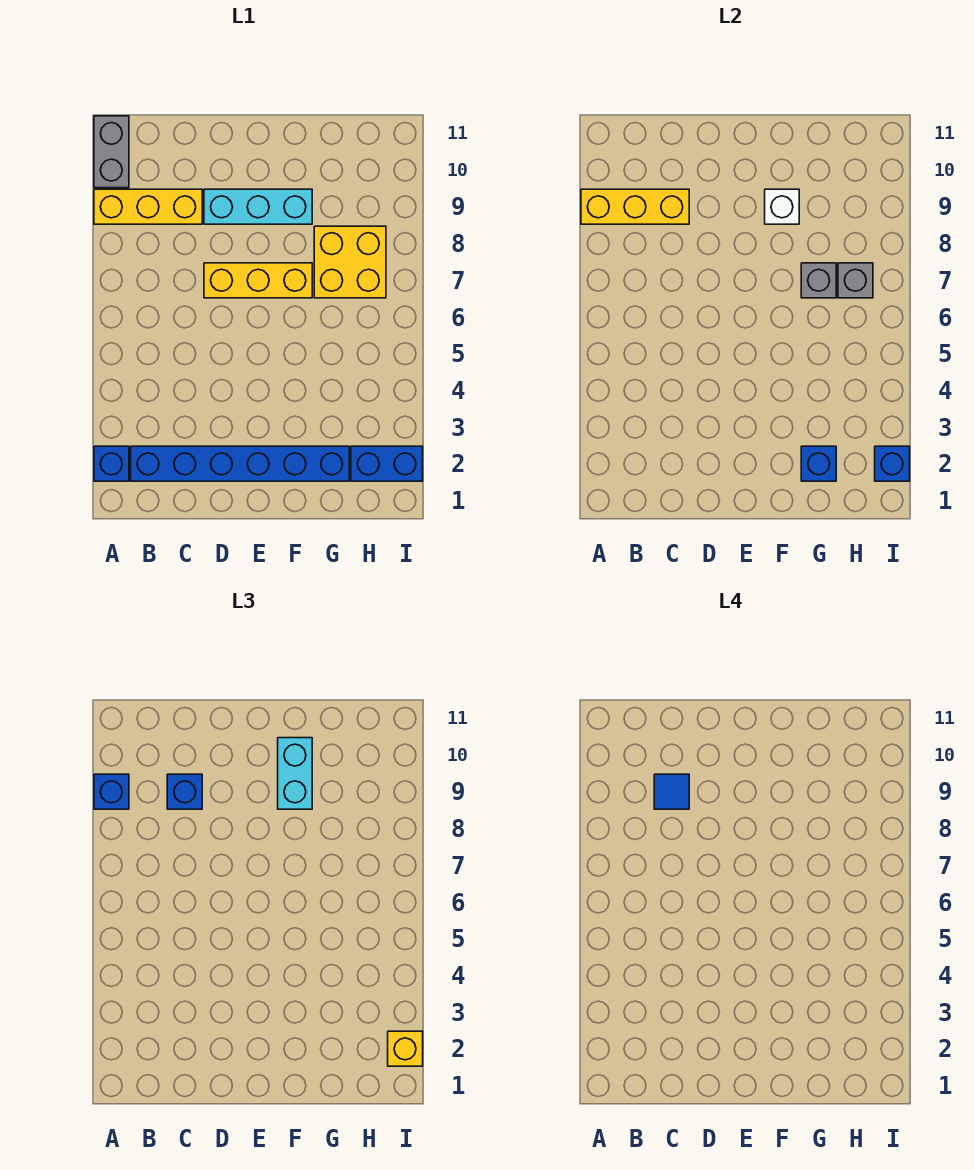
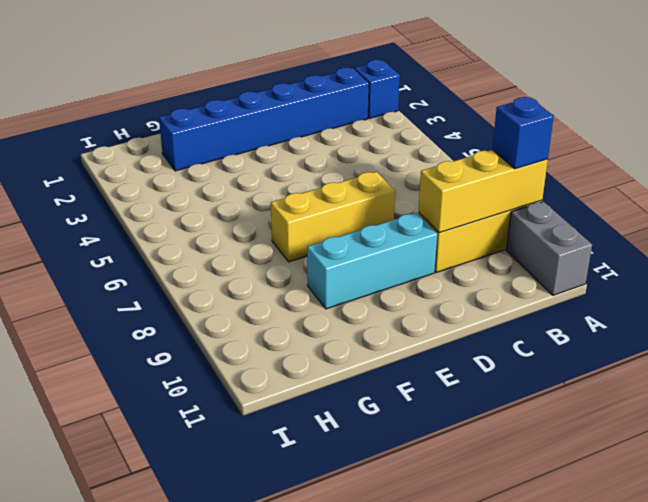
none -> yellow 2x2 brick [314,226,386,298]
none -> blue 1x2 brick [351,446,423,481]
none -> white 1x1 brick [765,189,799,224]

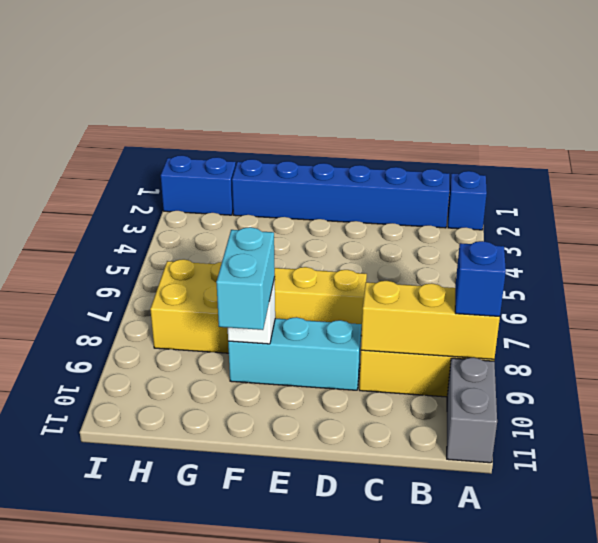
none -> blue 1x1 brick [801,446,836,481]
none -> grey 1x1 brick [801,263,836,298]
none -> grey 1x1 brick [838,263,873,298]

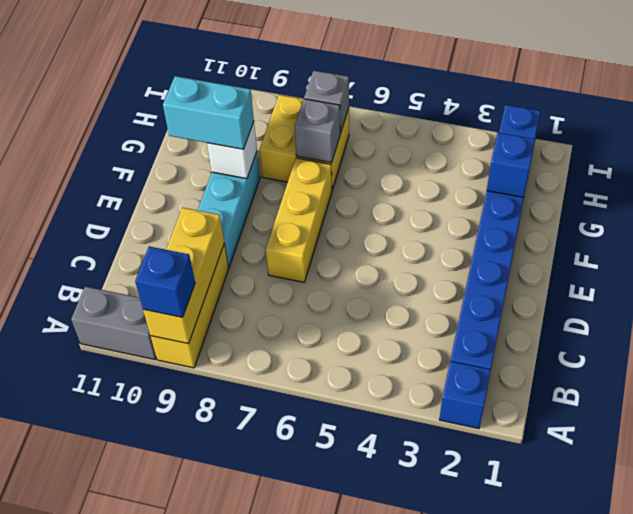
none -> blue 1x1 brick [875,446,910,481]
none -> blue 1x1 brick [167,774,202,809]
none -> yellow 1x1 brick [388,1031,423,1066]

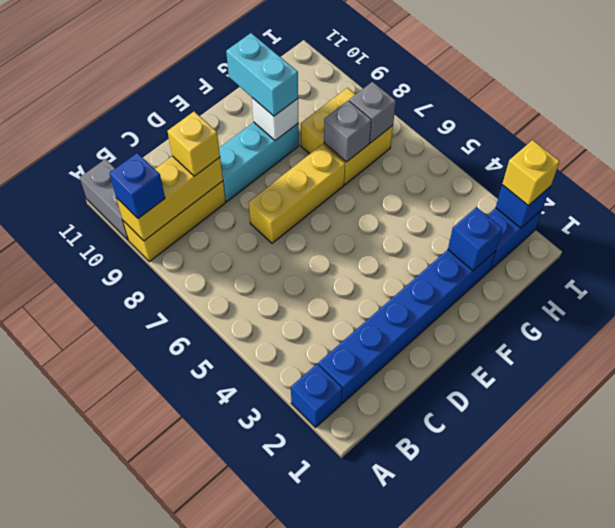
yellow 1x1 brick [168,112,220,176] -> blue 1x1 brick [167,774,202,809]
none -> blue 1x1 tile [654,774,689,809]

